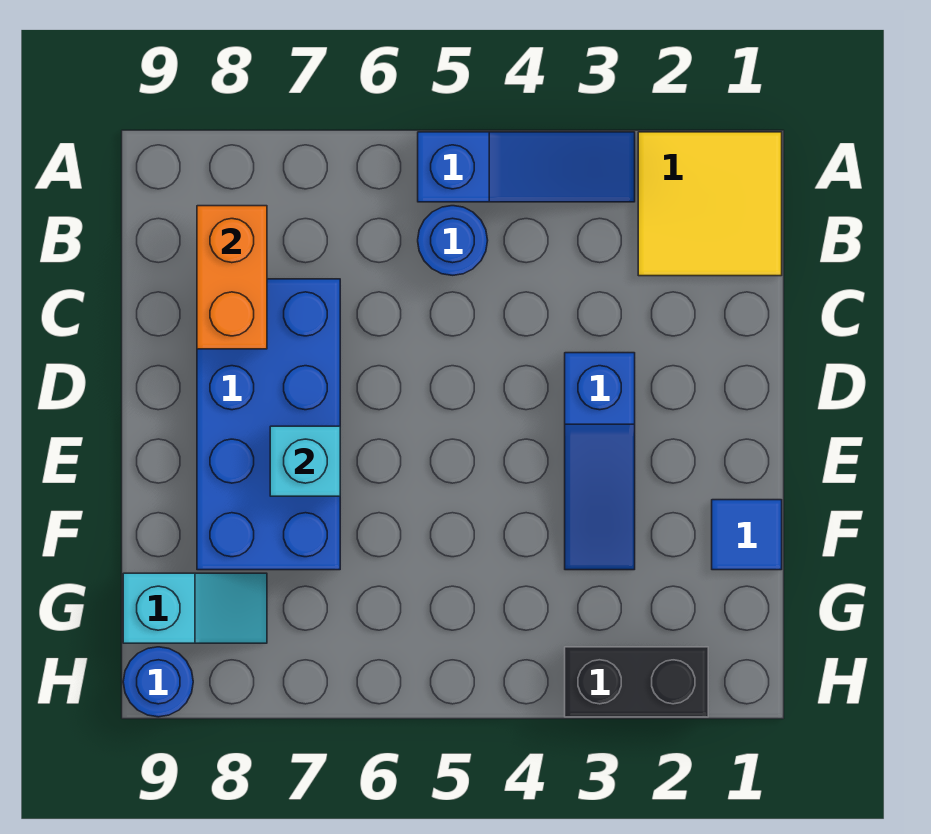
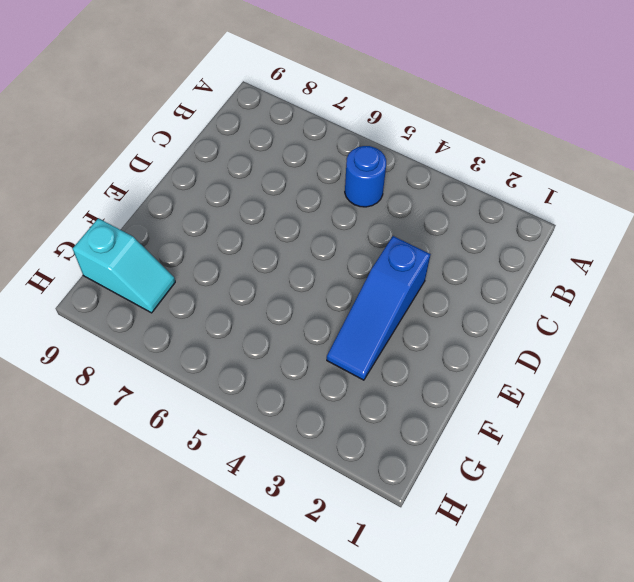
none -> yellow 2x2 tile [638,132,782,276]
none -> blue 1x3 slope [418,132,635,202]

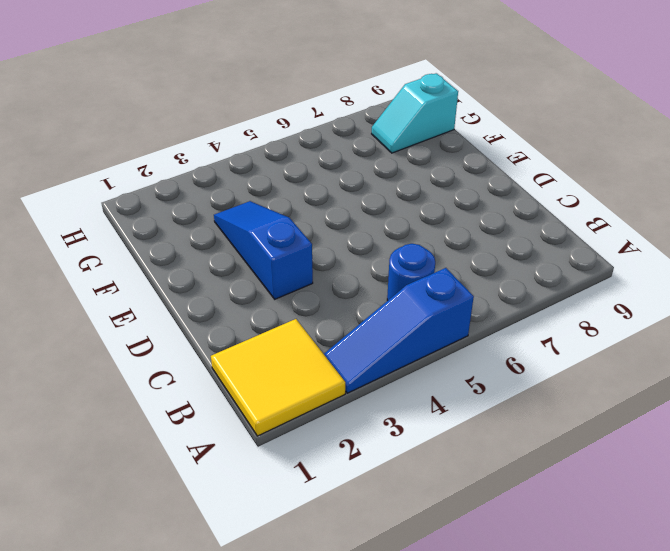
none -> blue 2x4 brick [197,279,340,570]
none -> blue 1x1 tile [712,500,782,570]

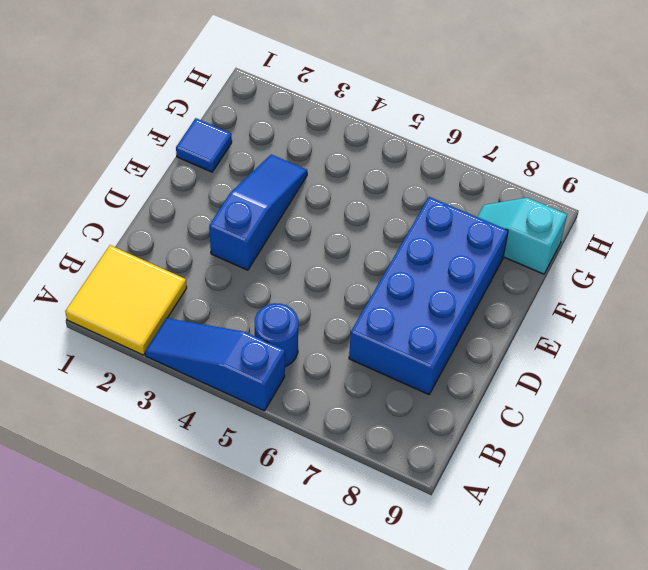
none -> black 1x2 brick [565,647,708,717]
none -> blue 1x1 round brick [123,647,193,717]

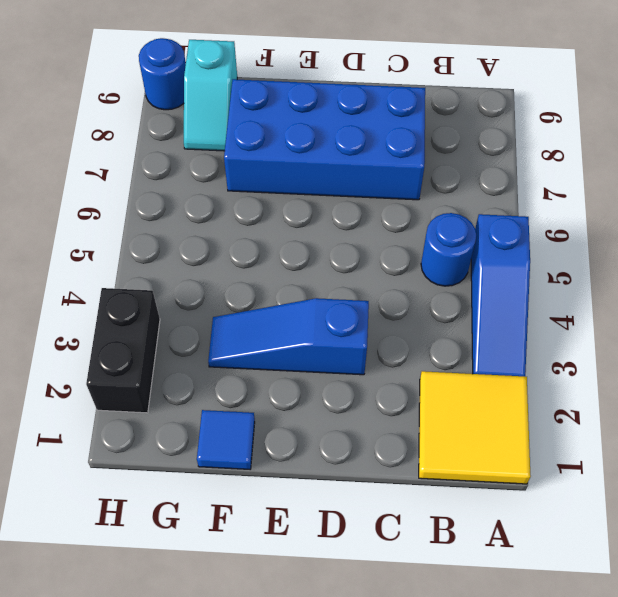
none -> orange 1x2 brick [197,206,267,349]
none -> cyan 1x1 brick [270,426,340,496]

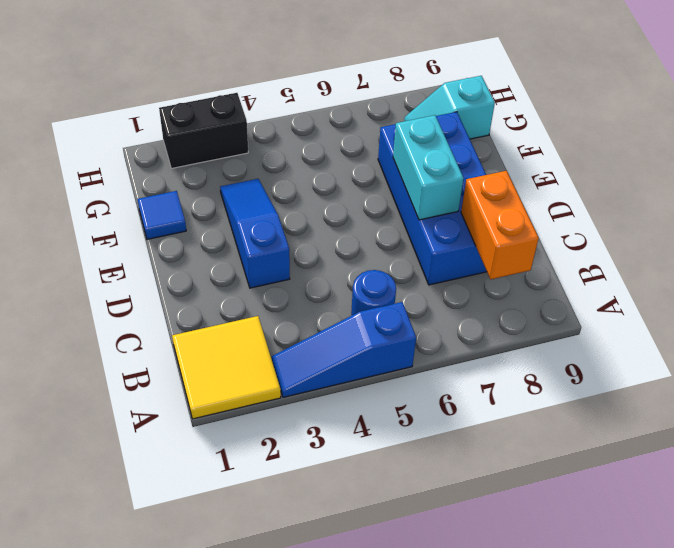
cyan 1x2 brick [393,115,464,220] -> cyan 1x1 brick [270,426,340,496]
none -> blue 1x1 round brick [123,647,193,717]

